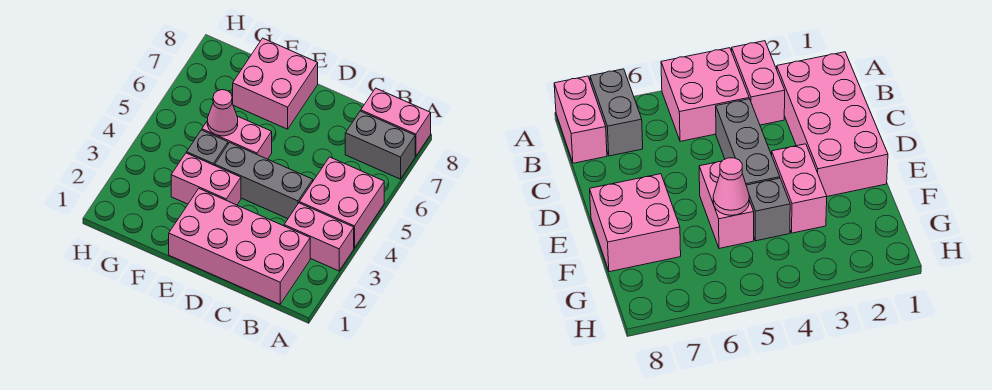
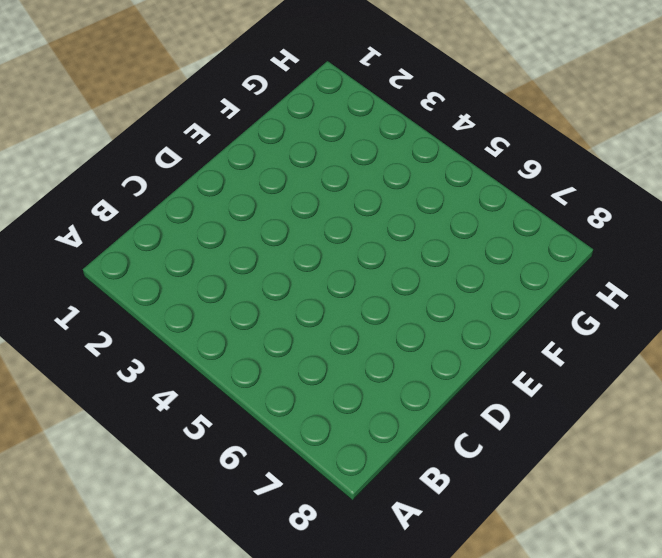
none -> pink 1x2 brick [284,203,354,271]
none -> pink 2x2 brick [299,157,384,248]

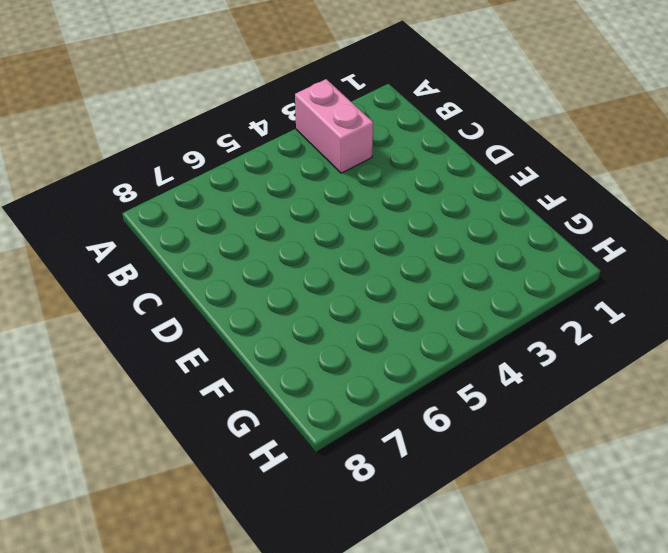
none -> pink 2x2 brick [299,157,384,248]
none -> grey 1x2 brick [345,111,415,179]

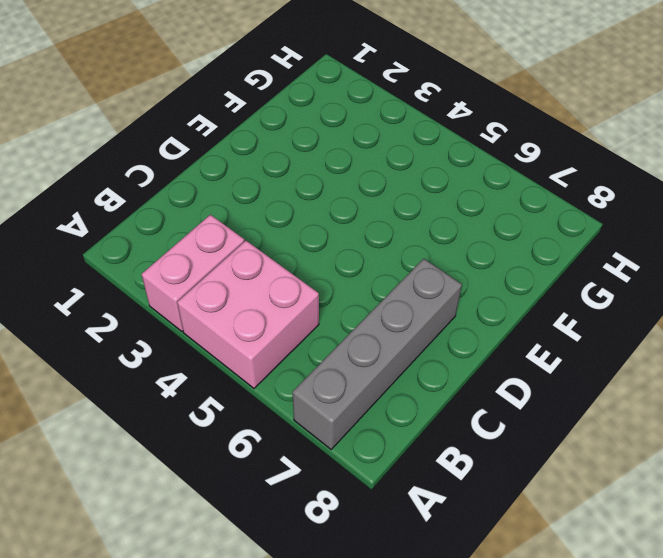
grey 1x4 brick [293,259,462,449] -> grey 1x2 brick [345,111,415,179]
none -> pink 1x2 brick [361,88,431,156]
none -> pink 2x4 brick [169,189,310,304]

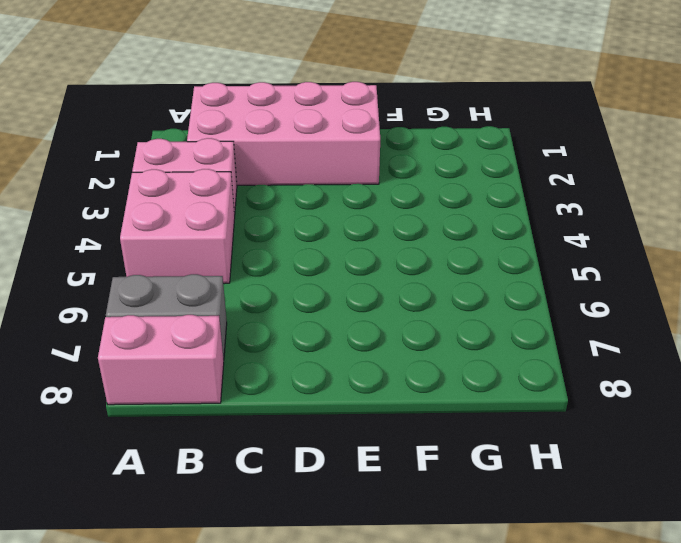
none -> grey 1x3 brick [215,143,313,219]
none -> pink 1x2 brick [171,153,241,205]

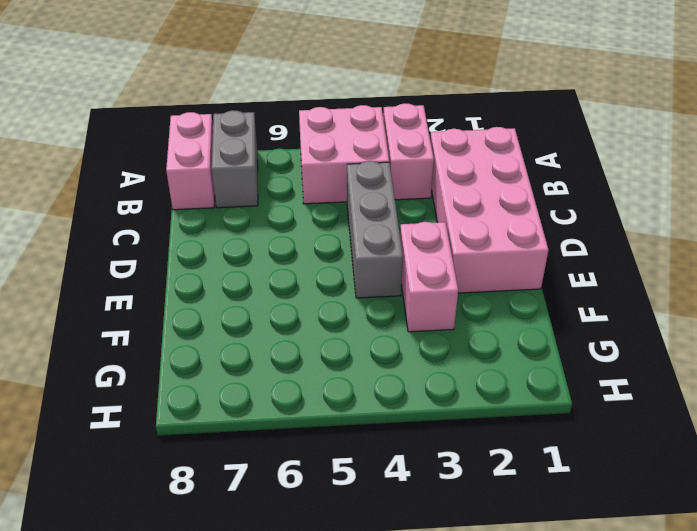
none -> pink 1x2 brick [202,116,272,159]
none -> pink 2x2 brick [233,38,318,129]

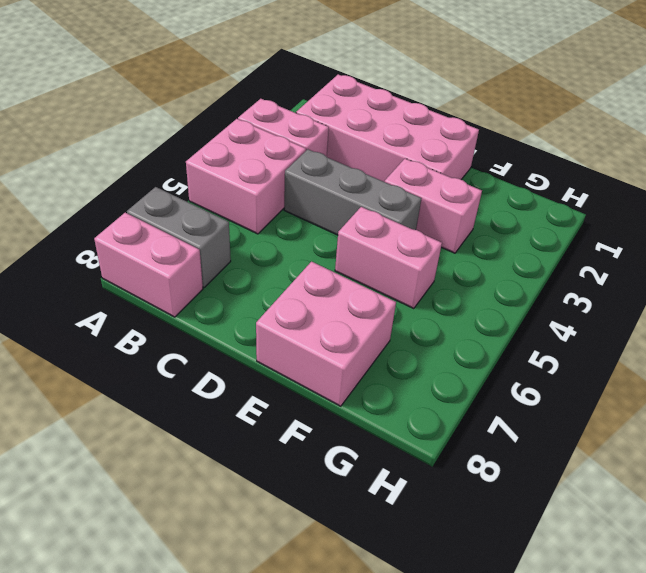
none -> grey 1x1 brick [187,130,228,165]
none -> pink 1x1 cone [207,90,238,136]

